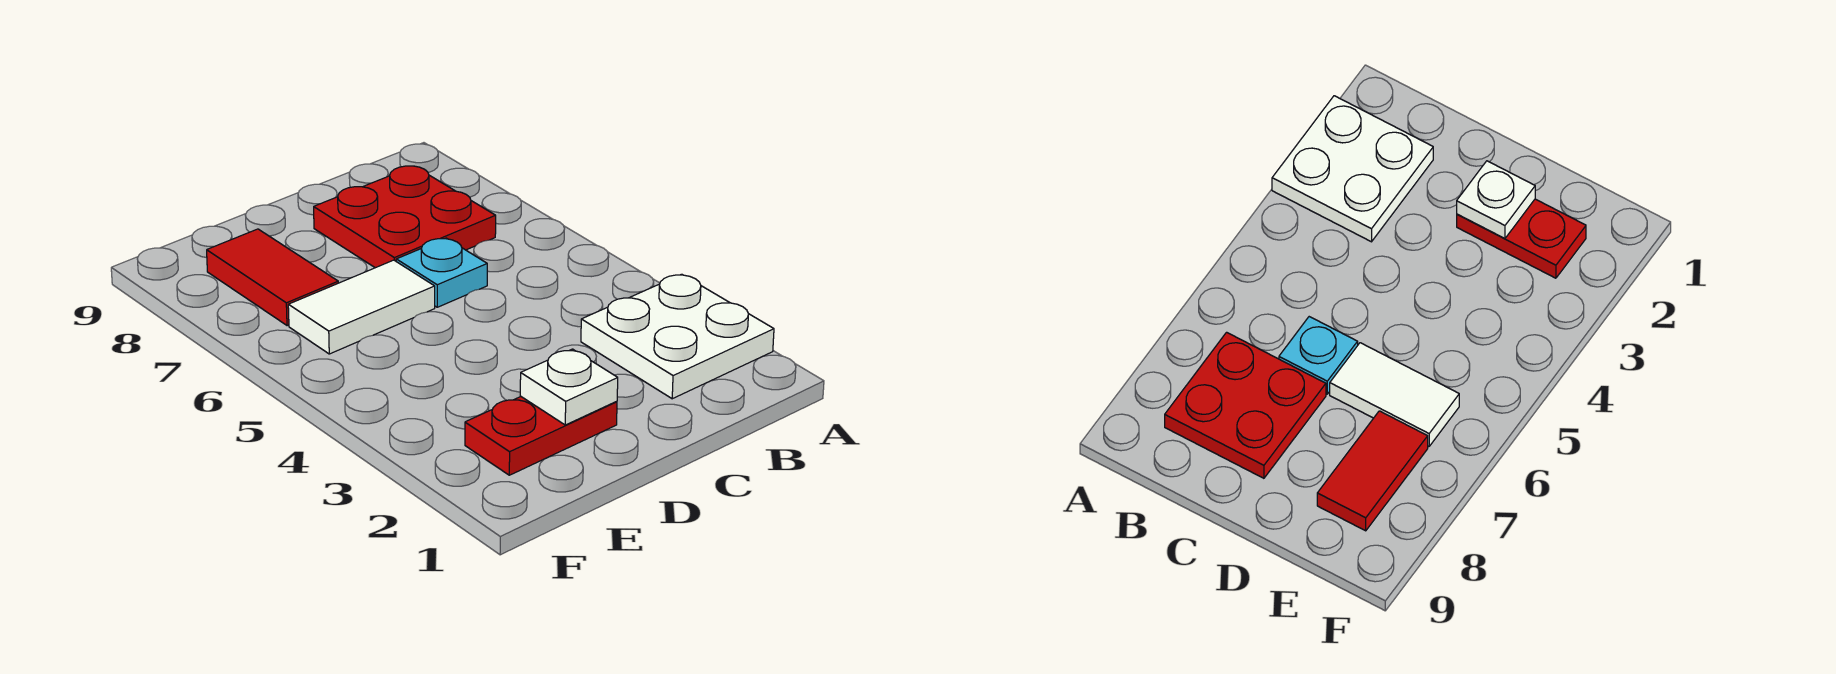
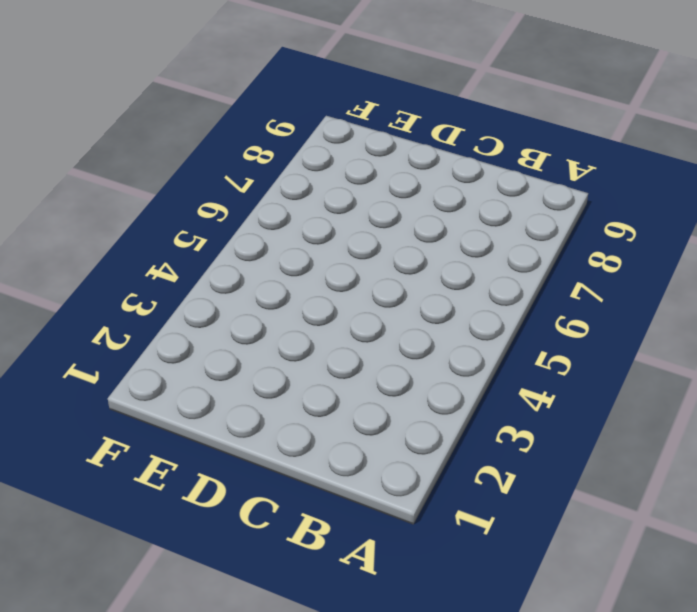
none -> white 2x2 plate [581,274,774,399]
none -> red 2x2 plate [314,166,496,268]

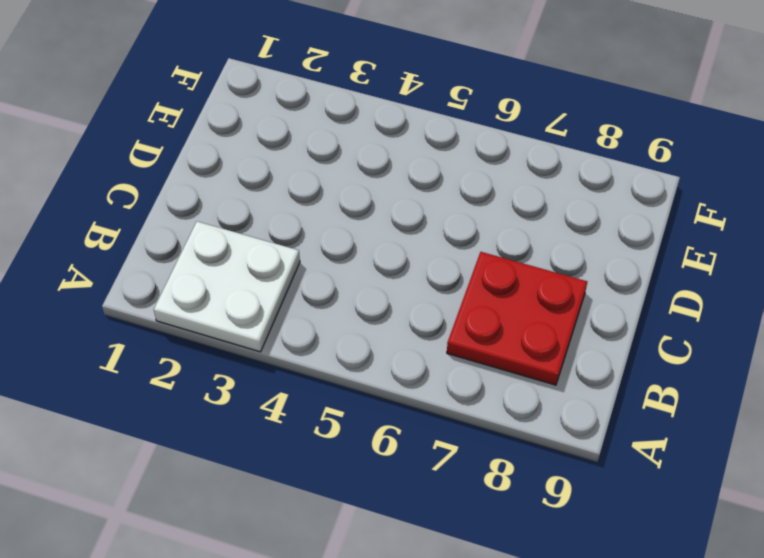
none -> cyan 1x1 plate [396,238,487,307]
none -> red 1x2 plate [465,397,617,475]

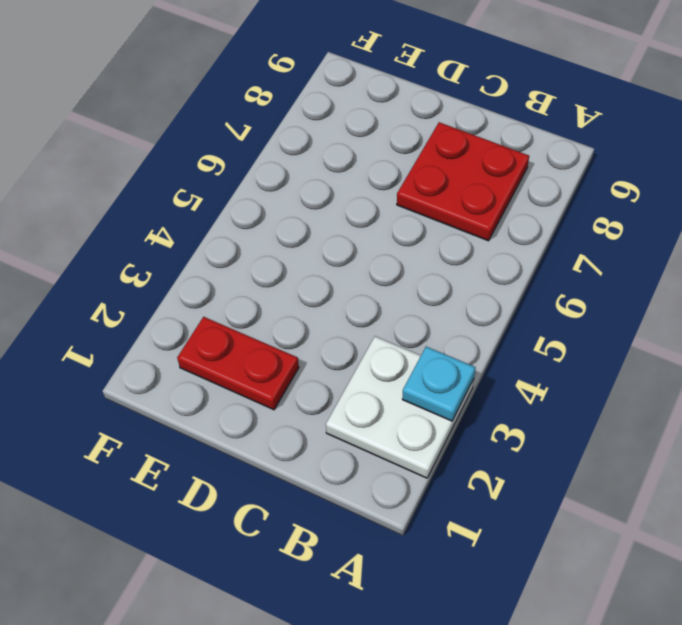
cyan 1x1 plate [402,347,476,421] -> cyan 1x1 plate moved to [396,238,487,307]
none -> white 1x2 tile [288,260,435,354]
none -> red 1x2 tile [207,229,338,326]

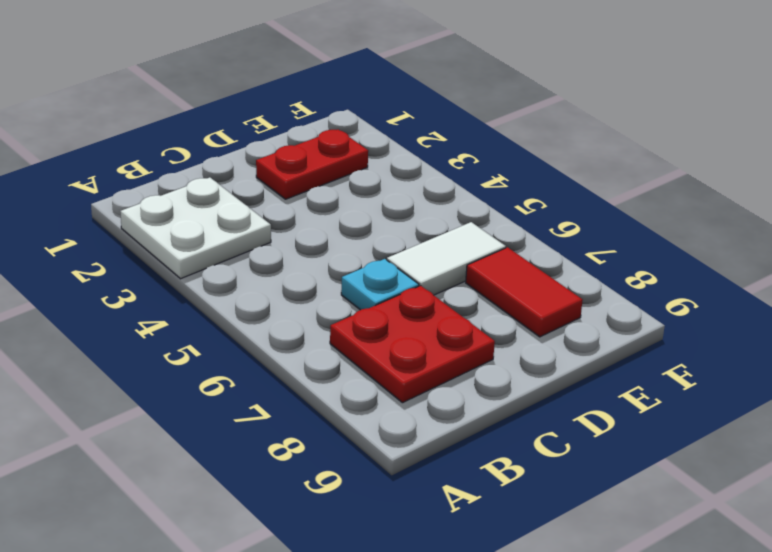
none -> white 1x1 plate [520,349,618,425]

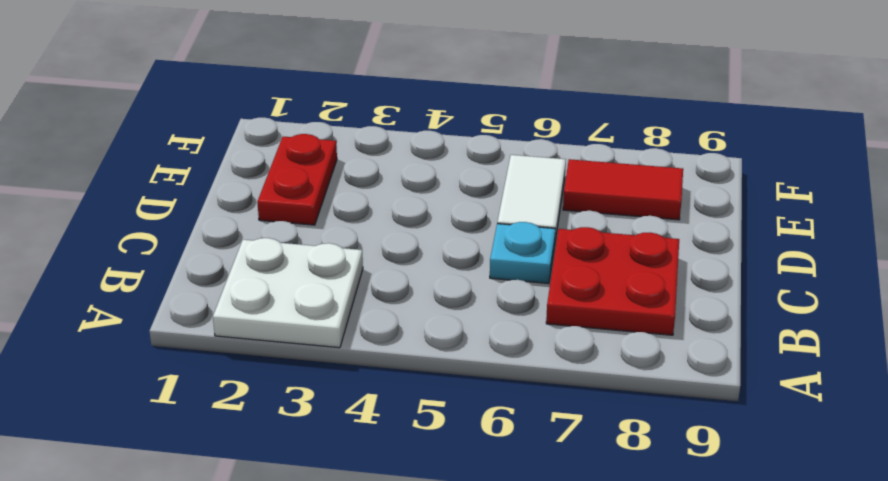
none -> white 1x1 plate [520,349,618,425]

